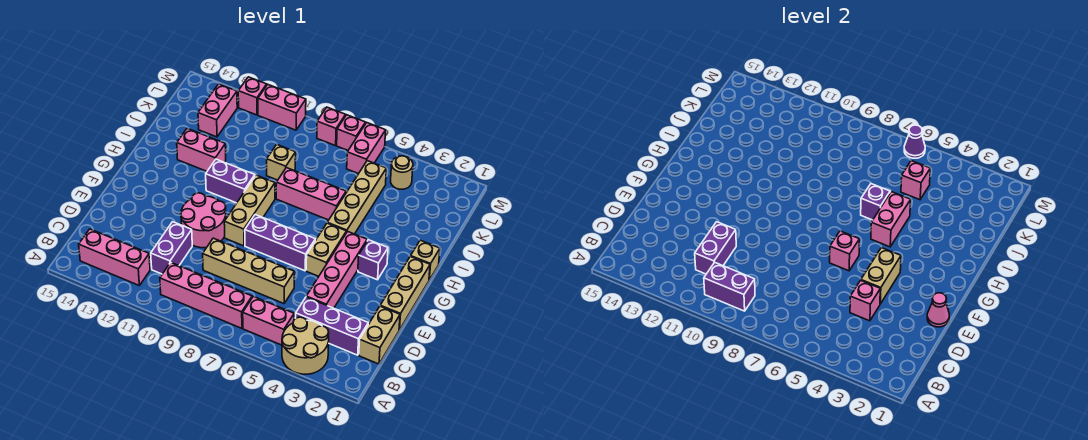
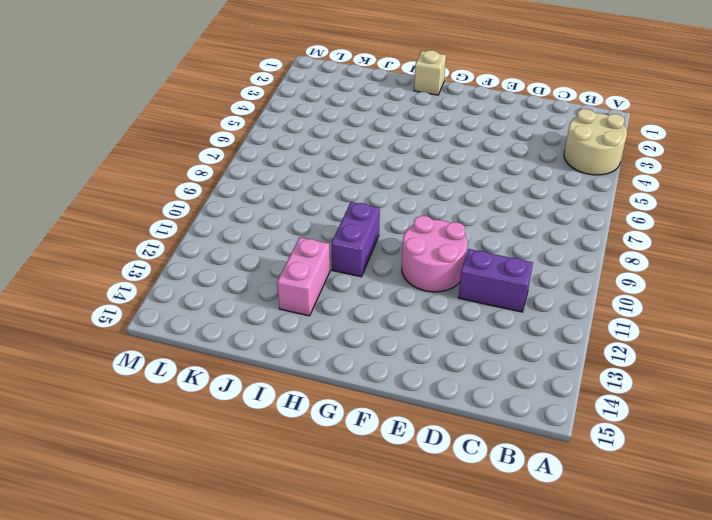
none -> pink 1x2 brick [243,297,294,345]
none -> pink 1x4 brick [160,262,252,328]
none -> pink 1x3 brick [79,229,150,285]
none -> tan 1x2 brick [359,306,400,364]

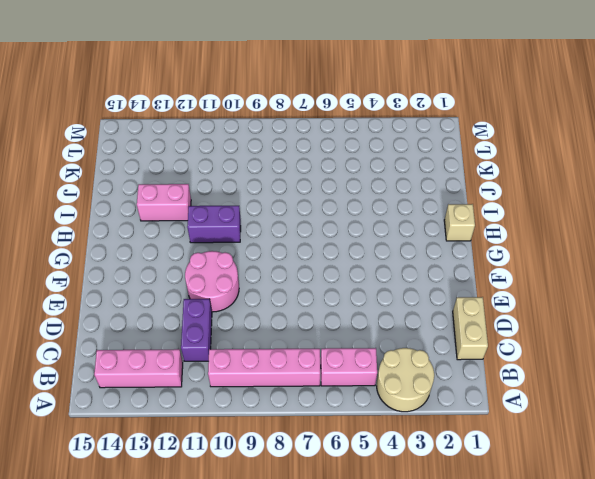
none -> purple 1x3 brick [296,297,368,355]
none -> pink 1x4 brick [306,232,367,308]
none -> tan 1x4 brick [203,238,295,304]
none -> tan 1x3 brick [380,256,430,330]

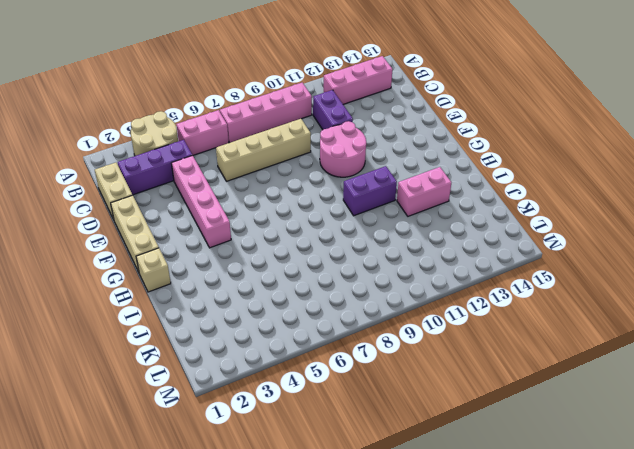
none -> tan 1x2 brick [306,223,346,276]
none -> purple 1x3 brick [245,215,315,271]
none -> tan 1x3 brick [224,175,275,246]
none -> purple 1x1 brick [358,240,388,280]

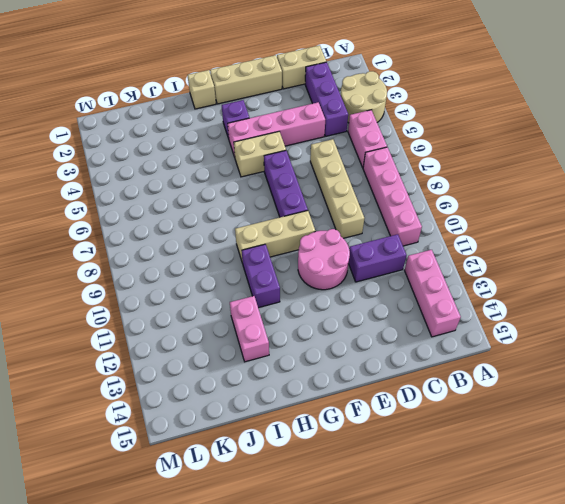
none -> tan 1x4 brick [327,161,386,234]
none -> pink 1x3 brick [276,168,346,220]
none -> tan 1x1 brick [267,144,296,180]
none -> pink 1x2 brick [198,84,237,137]

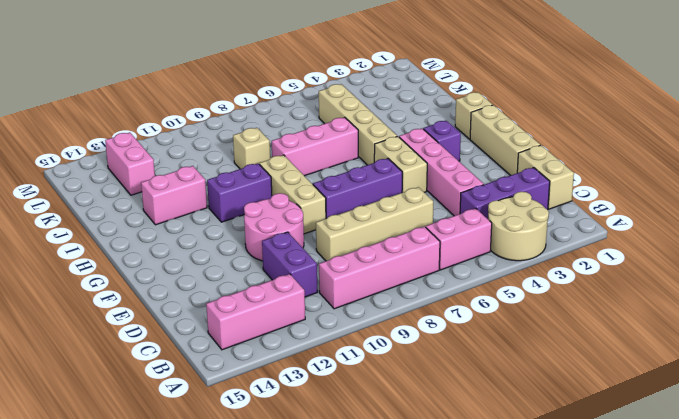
none -> tan 1x1 round brick [391,156,413,189]
none -> pink 1x2 brick [347,123,386,174]
none -> pink 1x1 brick [337,115,366,150]
none -> pink 1x1 brick [317,107,346,146]

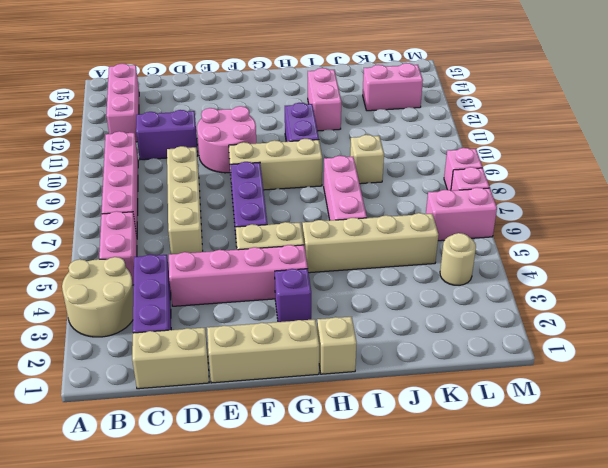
none -> pink 1x2 brick [258,85,306,130]
none -> pink 1x1 brick [238,77,267,115]
none -> purple 1x2 brick [704,262,755,311]
none -> purple 1x2 brick [695,222,736,274]

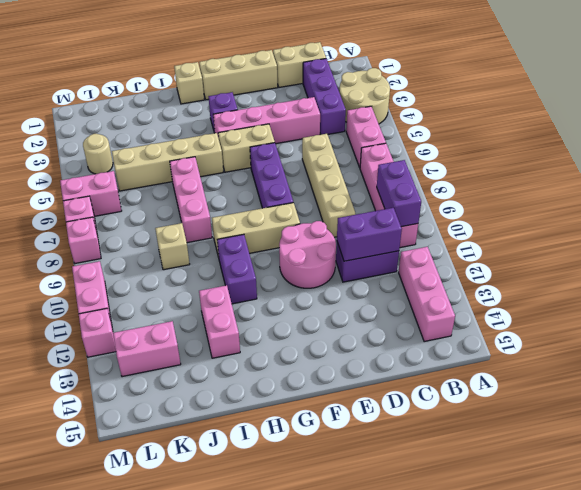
none -> pink 1x1 brick [850,280,880,321]
none -> pink 1x1 cone [927,293,949,327]
none -> tan 1x2 brick [861,248,901,304]
none -> pink 1x1 brick [830,231,859,271]

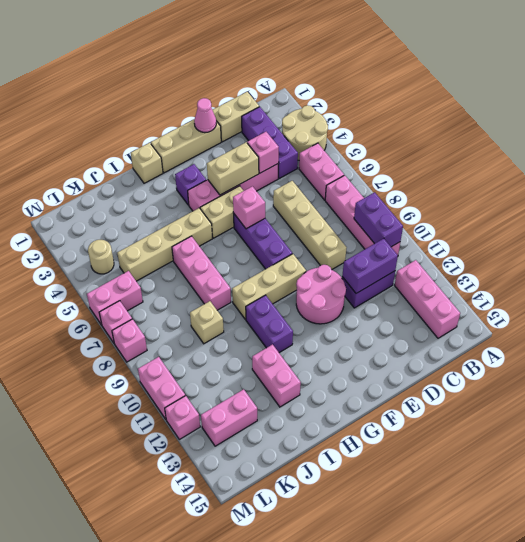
none -> pink 1x2 brick [871,192,911,247]
none -> purple 1x1 brick [861,184,890,220]
none -> pink 1x1 brick [901,161,930,200]
none -> purple 1x1 cone [904,125,925,158]

